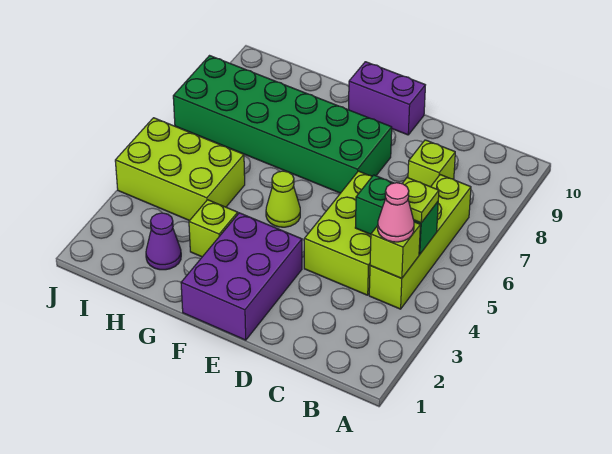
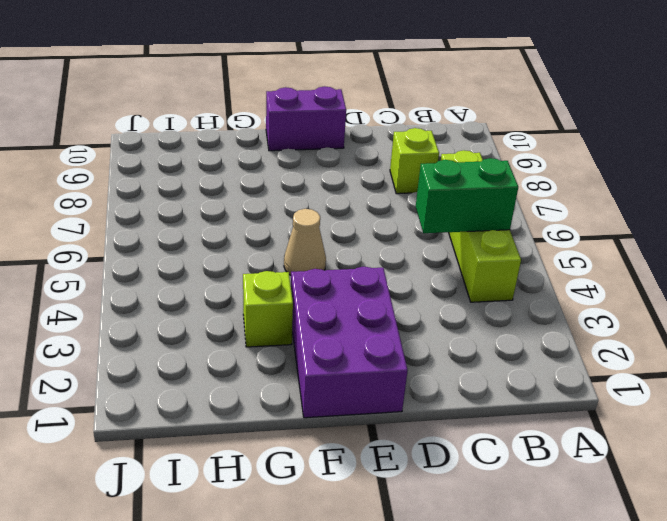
tan 1x1 cone [284,209,326,275] -> lime 1x1 cone [266,171,300,227]
none -> lime 2x3 brick [304,171,372,295]
none -> green 2x6 brick [173,56,392,193]
none -> purple 1x1 cone [146,213,181,270]

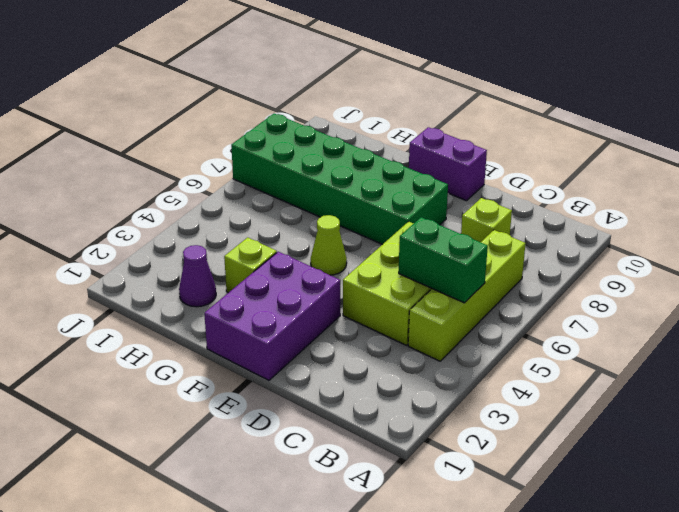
none -> lime 2x3 brick [115,118,245,221]
none -> lime 1x1 brick [370,222,420,278]
none -> pink 1x1 cone [378,183,414,242]

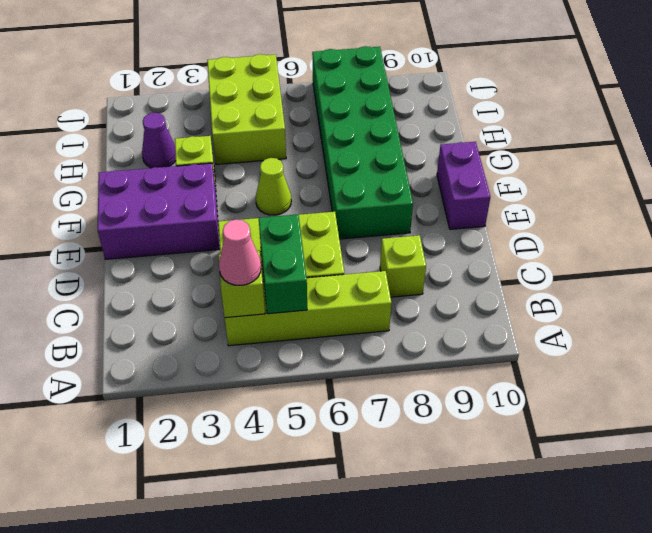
none -> lime 1x1 plate [402,178,439,223]

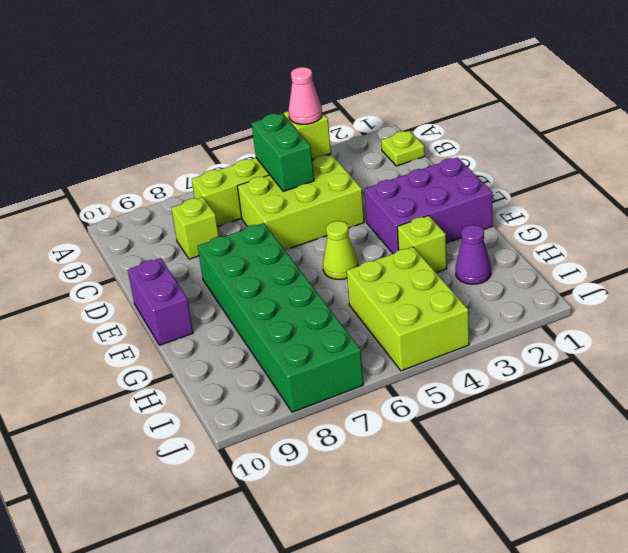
lime 1x1 plate [381,131,425,166] -> lime 1x1 plate moved to [402,178,439,223]

